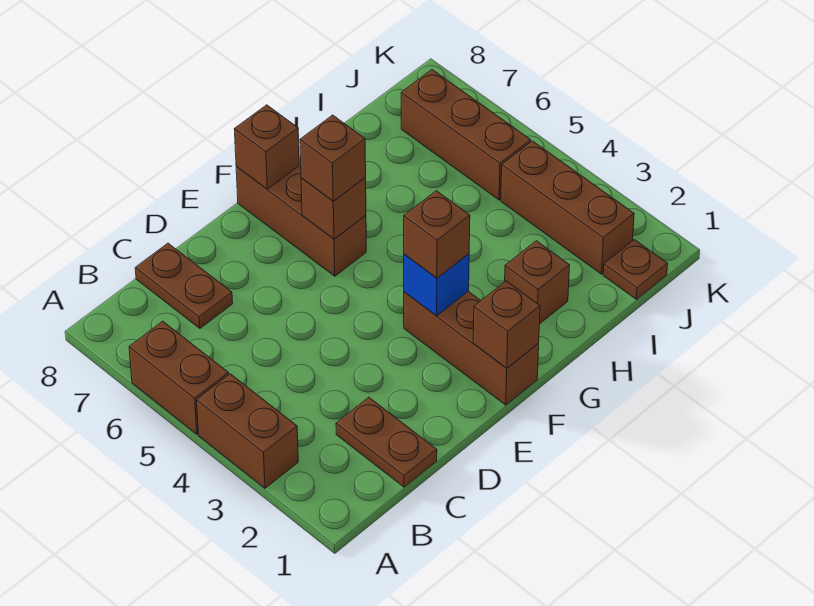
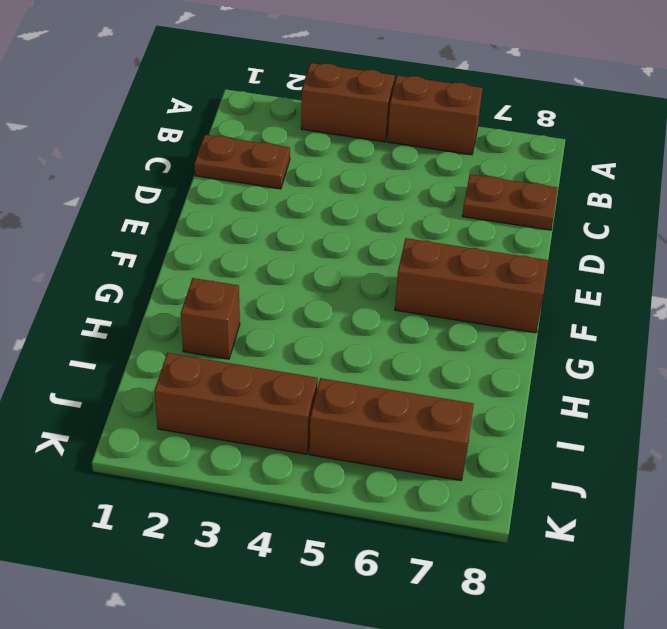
none -> brown 1x3 brick [404,291,539,405]
none -> brown 1x1 plate [603,240,668,299]
none -> brown 1x1 brick [473,281,540,368]

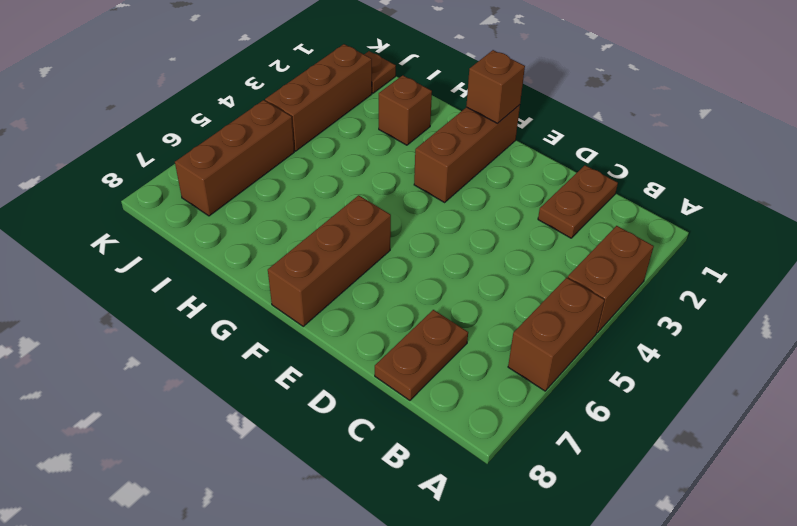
none -> blue 1x1 brick [404,254,469,316]
none -> brown 1x1 brick [301,178,366,239]
none -> brown 1x1 brick [234,105,299,189]

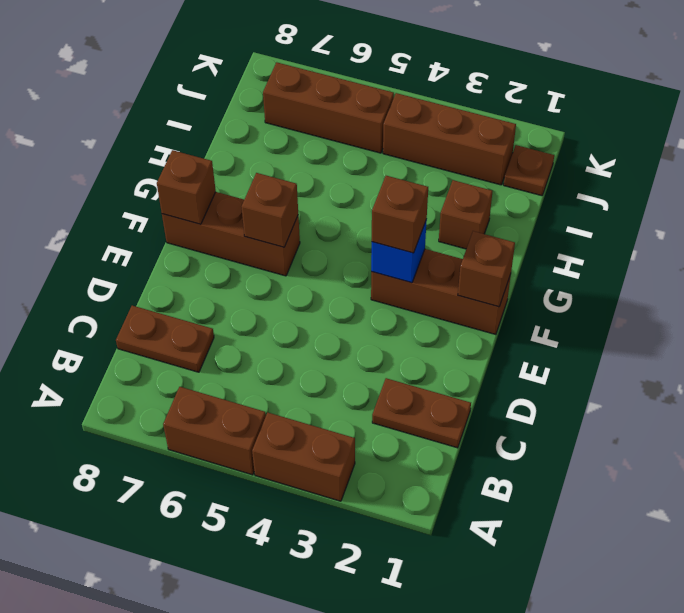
none -> brown 1x1 brick [300,115,366,201]

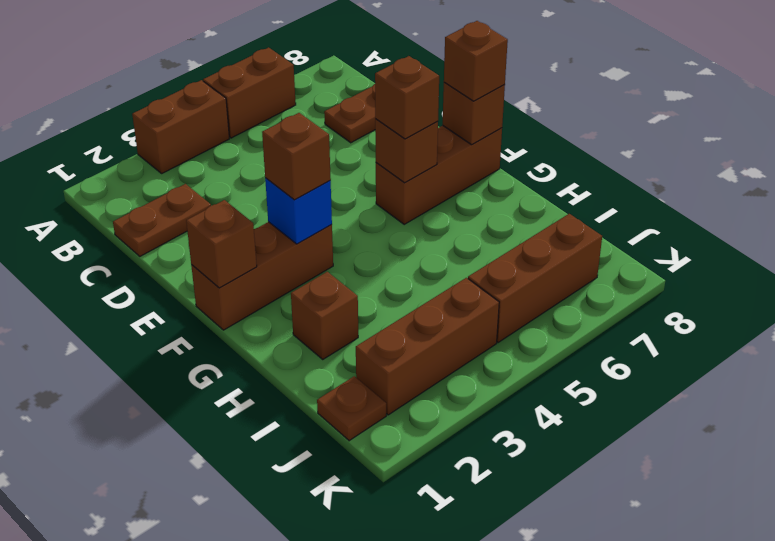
brown 1x1 brick [444,21,508,101] -> none

